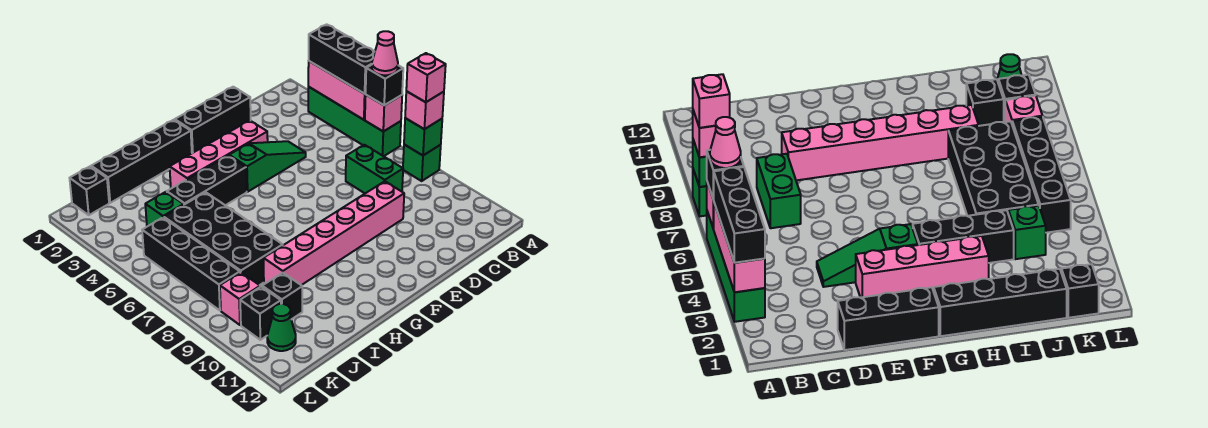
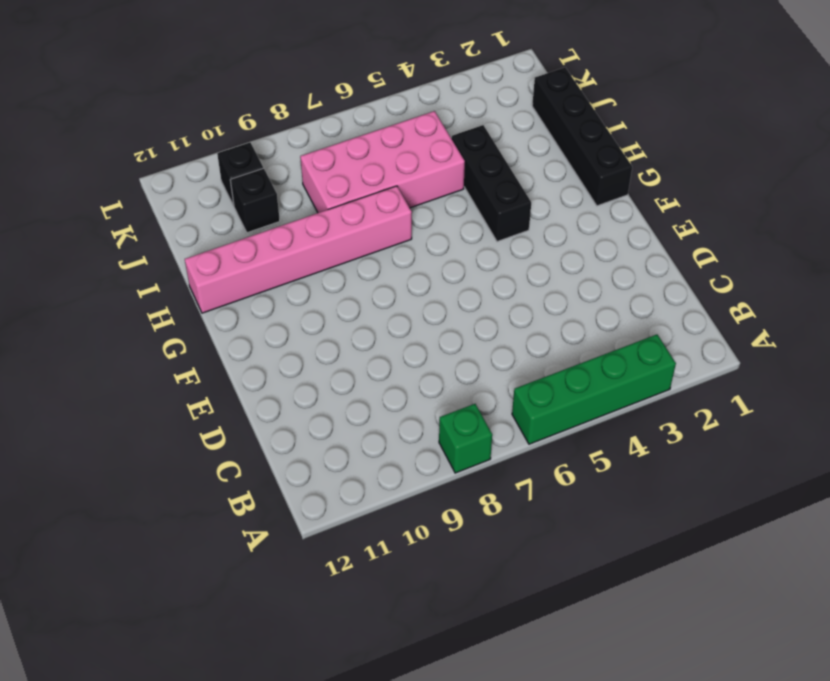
pink 1x6 brick [185,186,412,313] -> pink 1x6 brick turned to [263,181,404,285]
pink 2x4 brick [300,111,465,213] -> black 2x4 brick [164,192,283,285]
none -> green 1x2 brick [346,145,403,193]
none -> black 1x3 brick [175,87,251,153]
none -> green 1x3 slope [229,141,306,192]

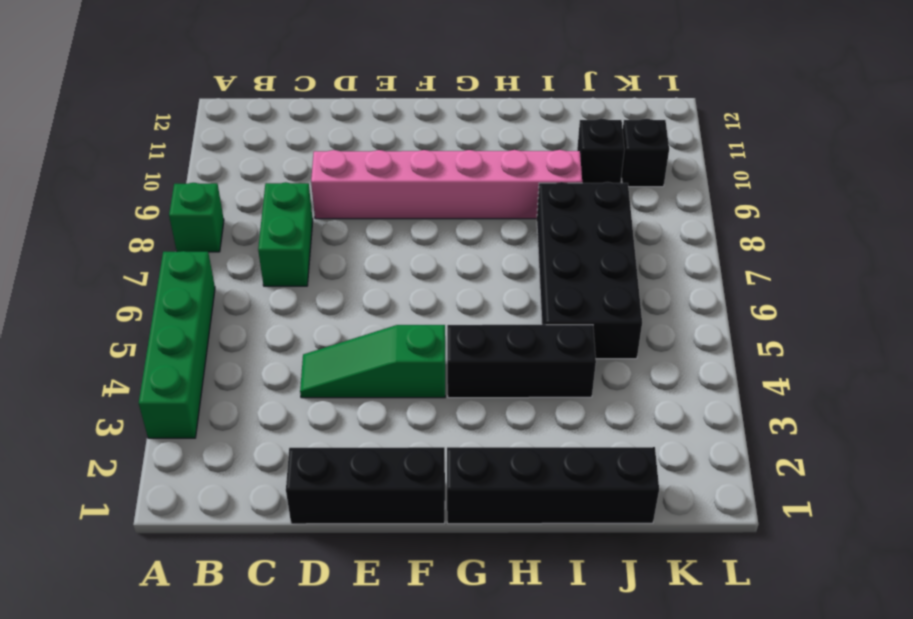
none -> pink 1x4 brick [170,120,268,188]
none -> green 1x1 brick [145,192,184,226]
none -> black 1x1 brick [70,166,109,215]

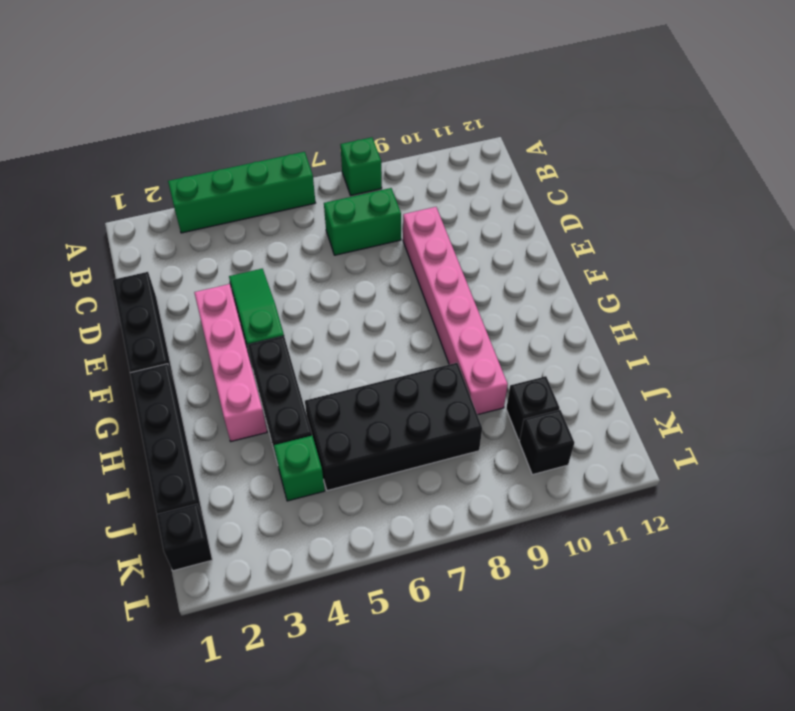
none -> black 1x4 brick [142,218,240,310]
none -> pink 1x1 brick [220,272,260,325]
none -> green 1x1 cone [267,304,296,351]

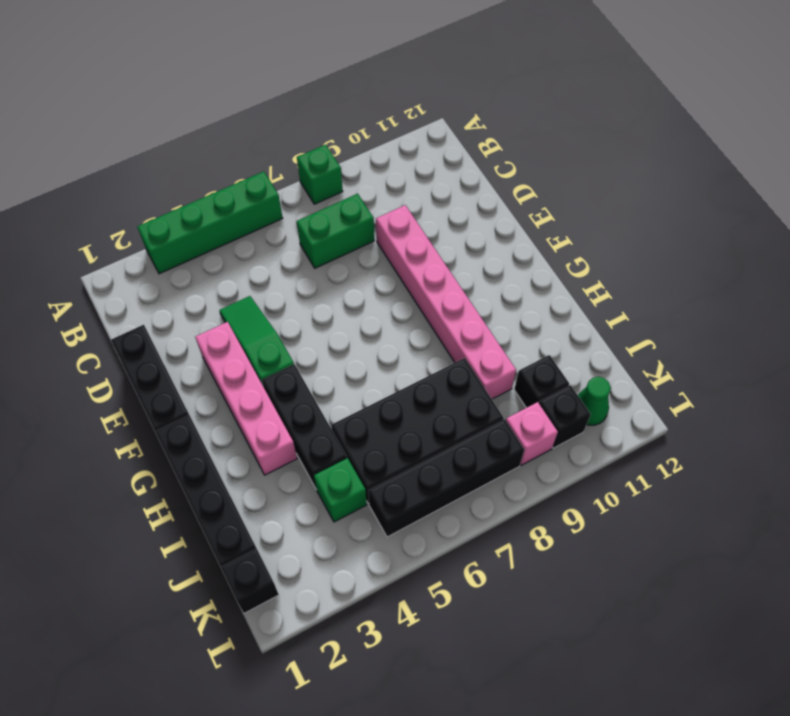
none -> pink 1x3 brick [308,61,366,120]
none -> pink 1x1 brick [365,95,402,132]
none -> green 1x1 brick [404,118,442,155]

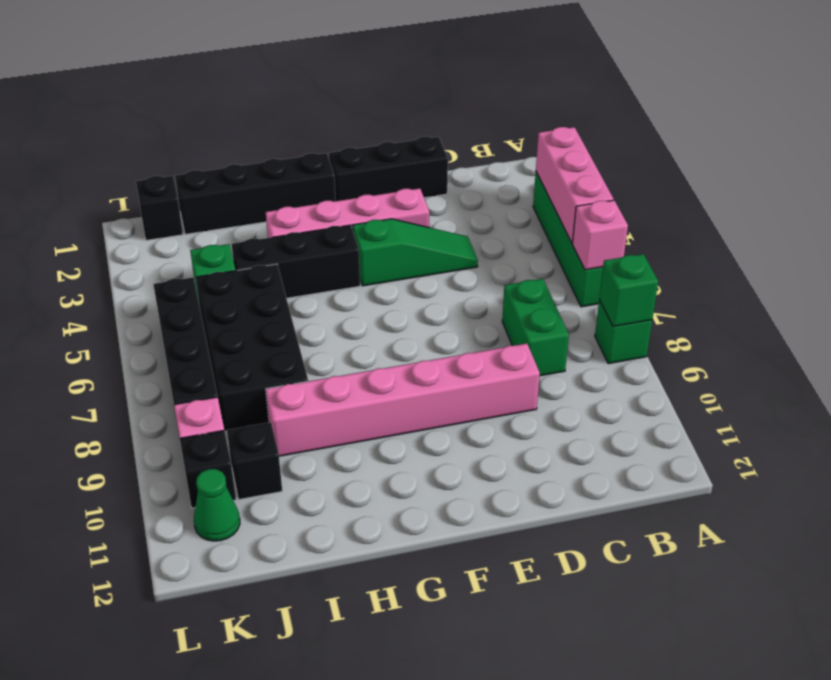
none -> black 1x3 brick [309,24,375,94]
none -> black 1x1 brick [365,65,403,105]
none -> pink 1x1 brick [405,91,444,129]

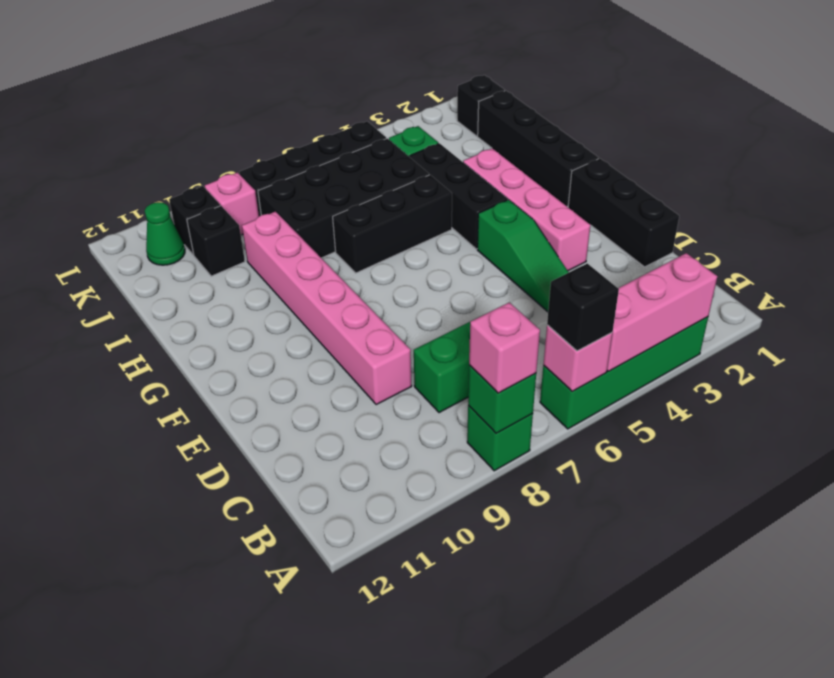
black 1x3 brick [333,175,452,273] -> black 1x3 brick moved to [309,24,375,94]
none -> pink 1x1 cone [372,31,398,75]
none -> pink 1x1 brick [406,53,446,102]

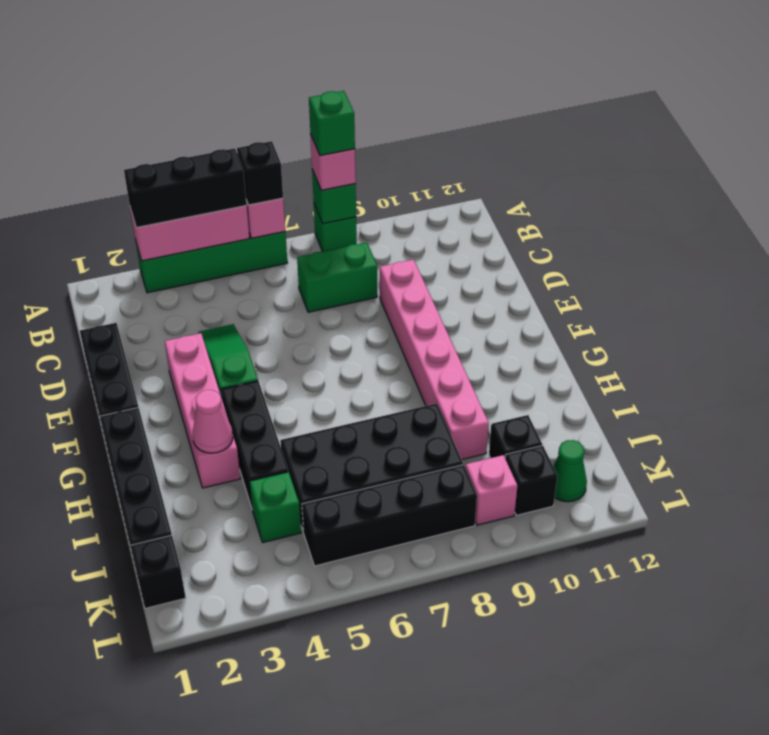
green 1x1 brick [309,91,355,156] -> pink 1x1 brick [406,53,446,102]
pink 1x1 cone [193,390,233,453] -> pink 1x1 cone moved to [372,31,398,75]

